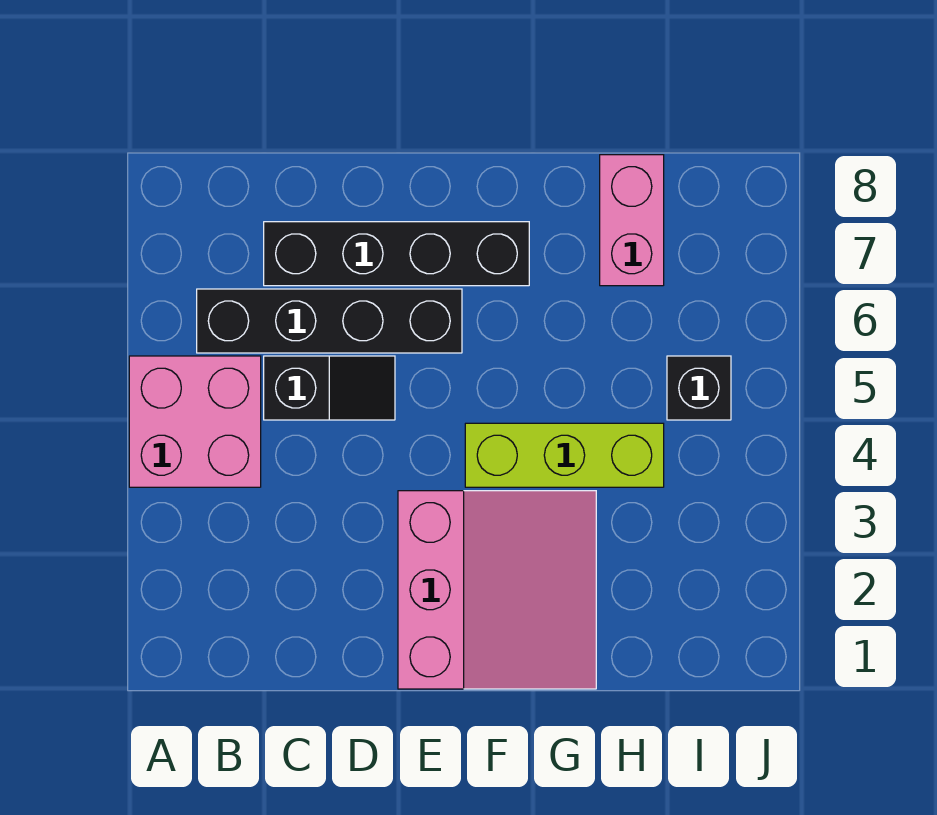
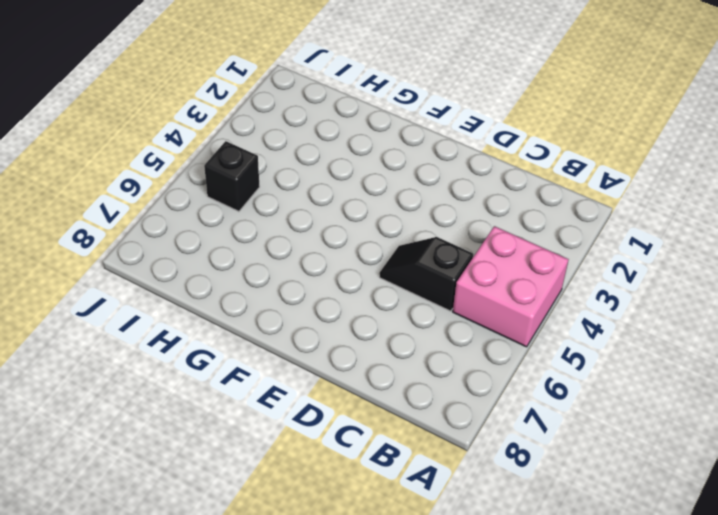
none -> black 1x4 brick [197,289,462,353]
none -> black 1x4 brick [264,222,529,286]

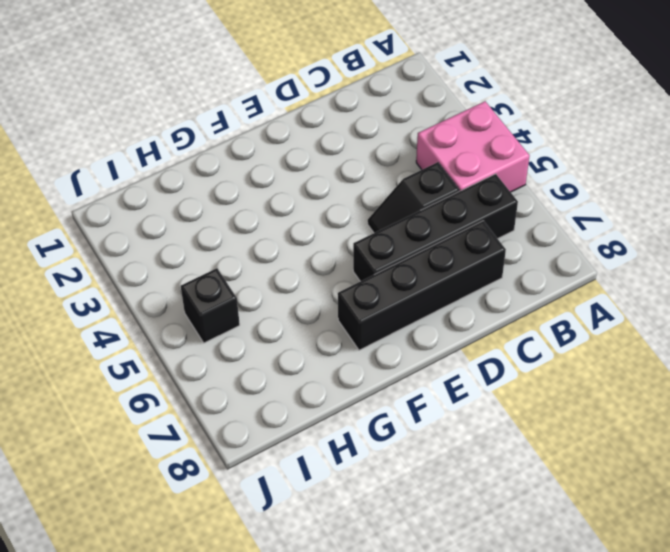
none -> pink 3x3 slope [398,491,596,689]
none -> lime 1x3 brick [465,423,664,487]

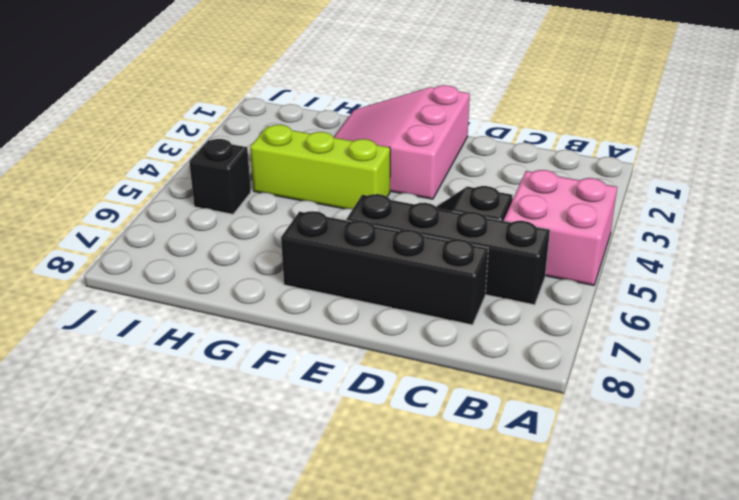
none -> pink 1x2 brick [600,155,664,286]

